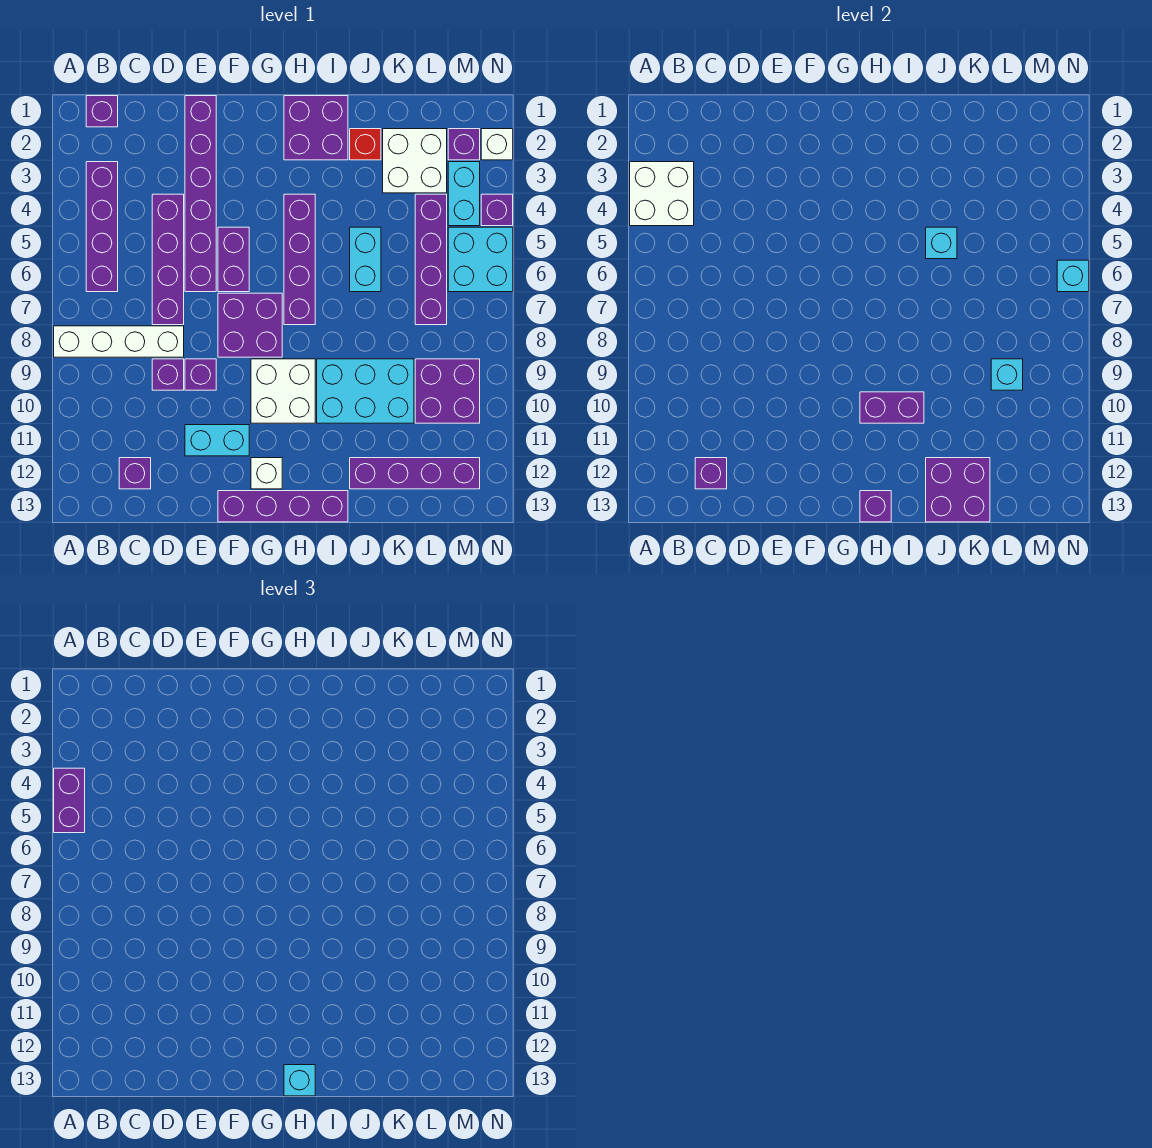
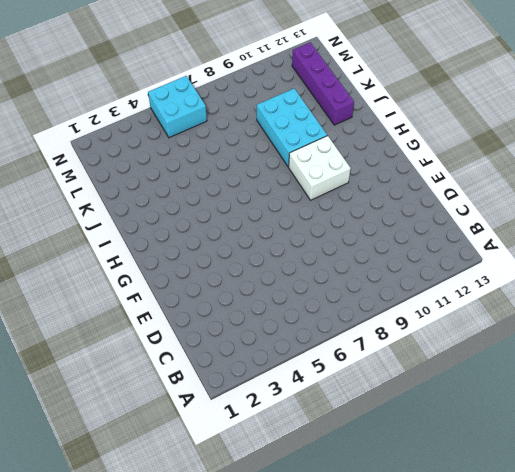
none -> white 1x4 brick [54,326,184,357]
none -> purple 1x1 brick [86,96,118,127]
none -> purple 1x4 brick [86,162,118,292]
none -> purple 1x1 brick [119,458,151,489]

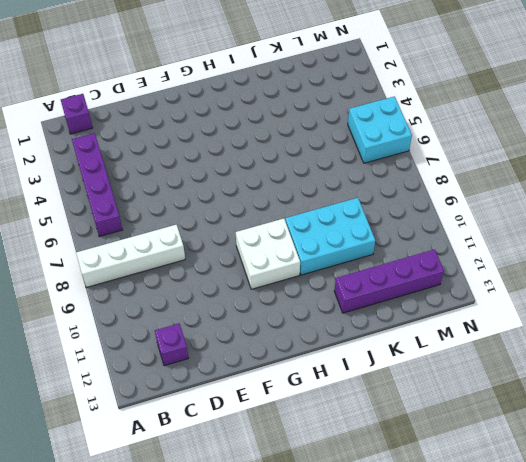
none -> purple 1x4 brick [152,194,184,325]
none -> purple 1x1 brick [152,359,184,390]
none -> purple 1x6 brick [185,96,216,292]
none -> purple 1x1 brick [185,359,216,390]

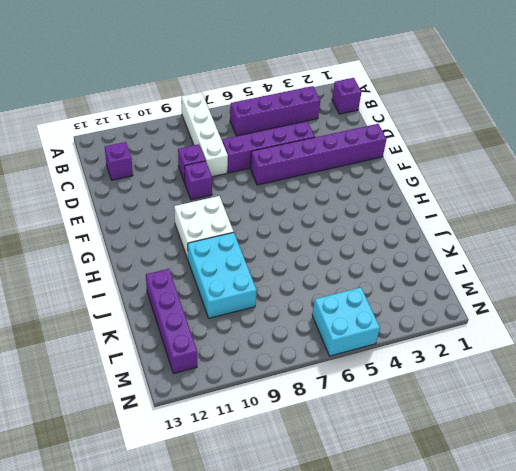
none -> cyan 1x2 brick [185,425,249,456]
none -> purple 1x2 brick [218,227,249,292]
none -> purple 2x2 brick [218,293,282,357]
none -> purple 1x4 brick [218,491,348,522]

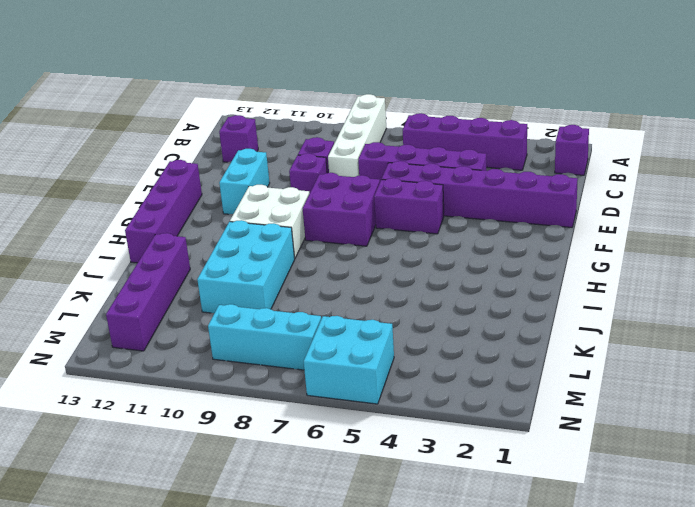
cyan 1x3 brick [208,304,321,370] -> purple 2x2 brick [415,359,480,423]
none -> white 1x1 brick [251,458,282,489]
none -> purple 2x2 brick [284,96,348,160]
none -> purple 1x4 brick [284,194,315,325]
none -> red 1x1 brick [350,129,381,160]

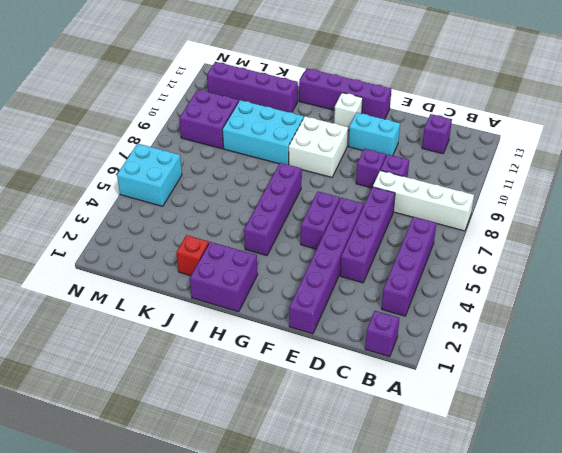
none -> purple 2x2 brick [218,293,282,357]
none -> cyan 1x2 brick [350,227,381,292]
none -> white 2x2 brick [383,129,447,193]
none -> purple 1x4 brick [415,194,447,325]

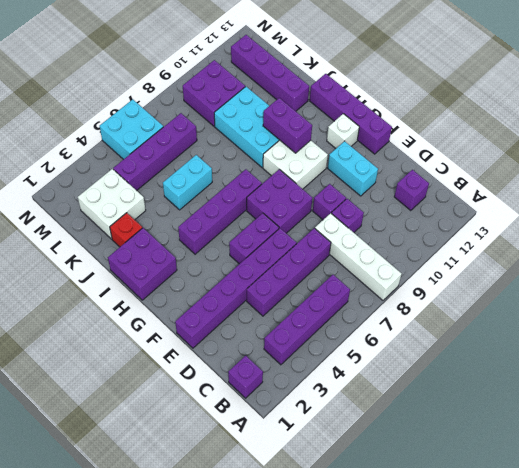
none -> purple 1x1 brick [448,129,480,160]
none -> cyan 1x2 brick [448,162,480,226]
none -> white 1x1 brick [481,129,513,160]
none -> purple 1x1 brick [481,194,513,226]

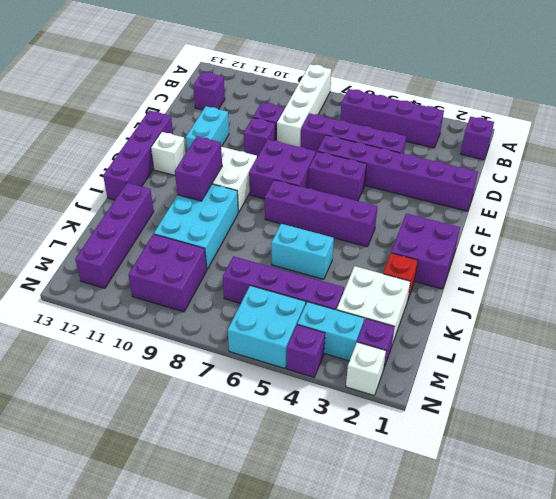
none -> white 2x2 brick [630,162,694,226]
none -> purple 1x1 brick [695,458,727,489]
none -> purple 1x1 brick [860,491,891,522]
none -> cyan 1x1 brick [926,227,957,259]

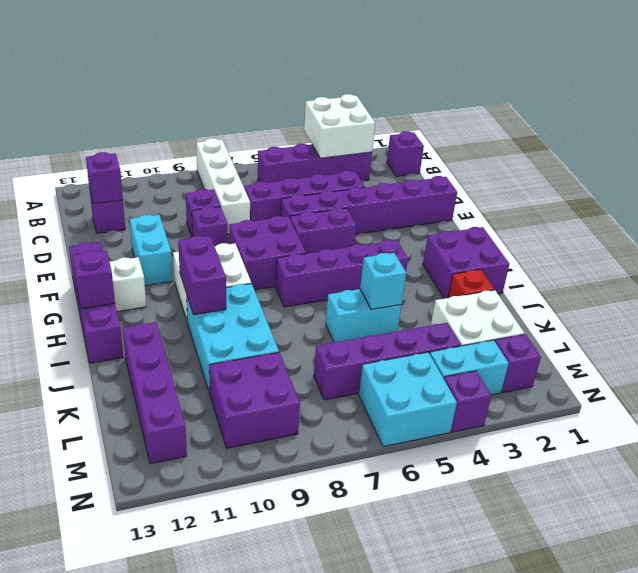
none -> white 1x1 brick [481,129,513,160]
none -> purple 2x2 brick [926,458,990,522]
none -> cyan 1x1 brick [991,359,1023,390]
none -> cyan 1x1 brick [1057,260,1089,292]

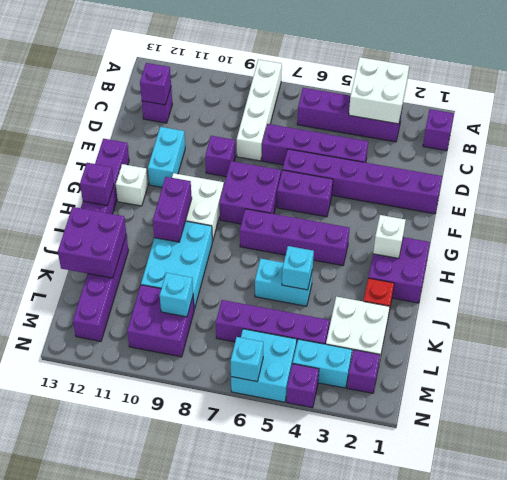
white 1x1 brick [373,215,406,258] -> white 1x1 brick moved to [481,129,513,160]
none -> purple 1x1 brick [152,359,184,390]
none -> purple 1x2 brick [54,768,85,833]
none -> cyan 1x1 brick [284,1065,315,1096]

